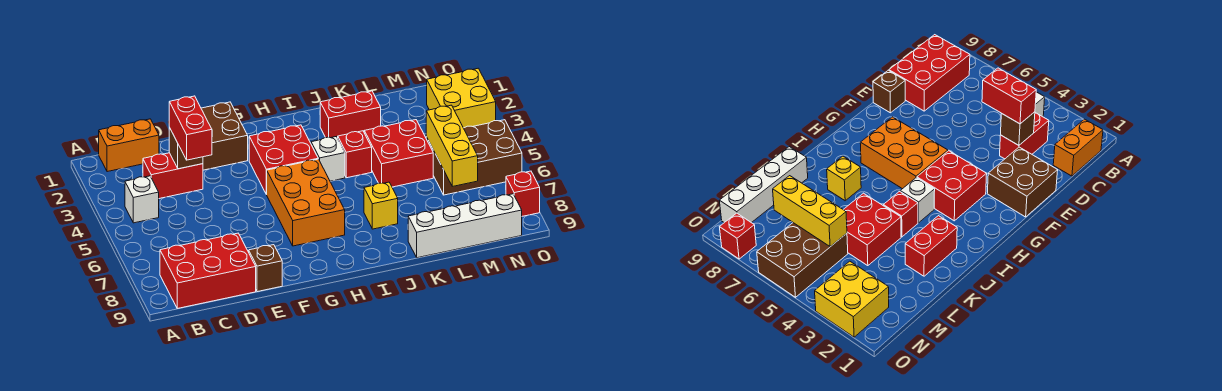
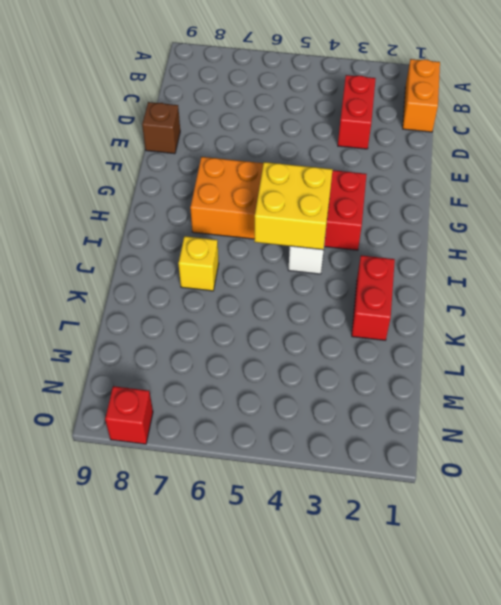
yellow 2x2 brick [254,162,333,250] -> yellow 2x2 brick moved to [427,68,496,128]
none -> white 1x1 brick [125,176,159,223]
none -> red 2x3 brick [160,233,256,308]
none -> brown 2x2 brick [201,102,248,170]

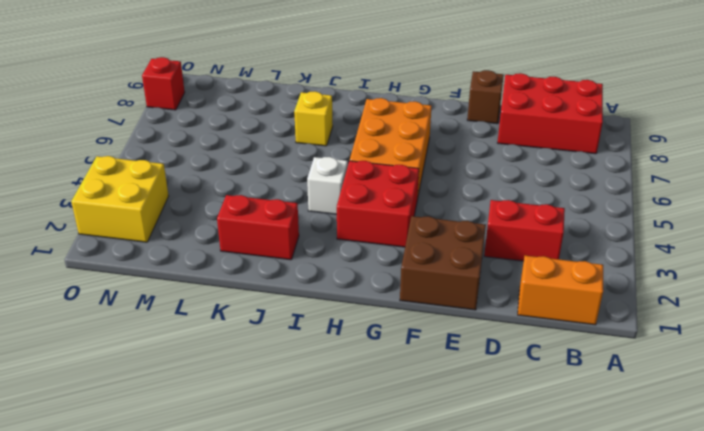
none -> white 1x1 brick [125,176,159,223]
none -> red 1x1 brick [338,131,372,178]
none -> red 2x2 brick [364,120,433,187]

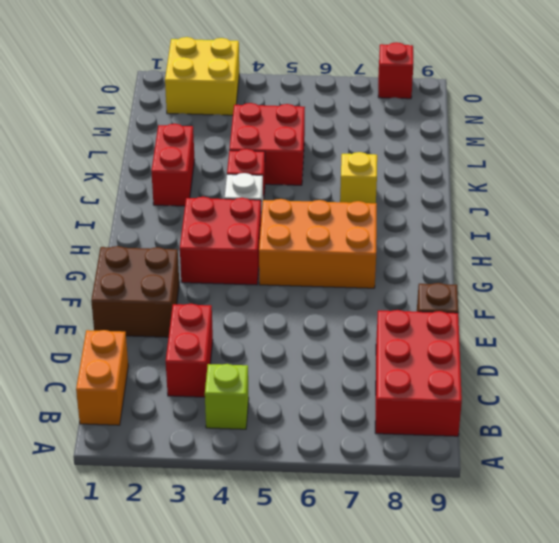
lime 1x1 brick [205,364,249,429] -> white 1x1 brick [125,176,159,223]
none -> white 1x4 brick [408,194,522,258]
none -> brown 2x3 brick [426,120,522,195]
none -> brown 1x1 brick [169,128,203,169]

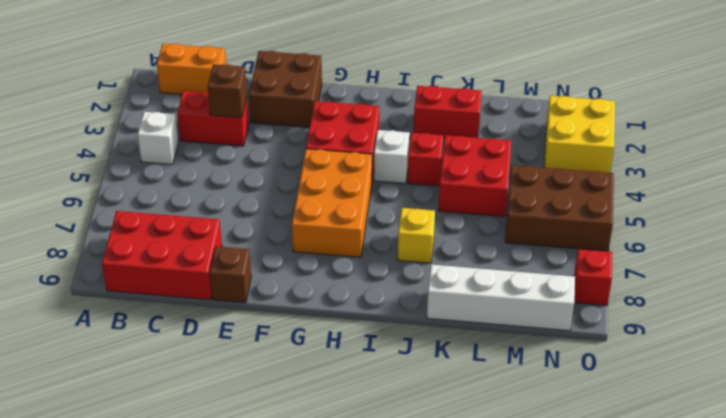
none -> yellow 1x3 brick [426,105,478,186]
none -> red 1x2 brick [169,96,212,160]

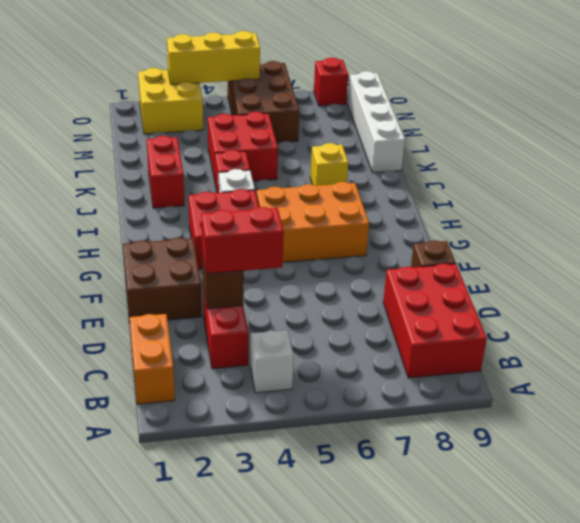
yellow 1x3 brick [167,31,260,84] -> yellow 1x3 brick moved to [426,105,478,186]

